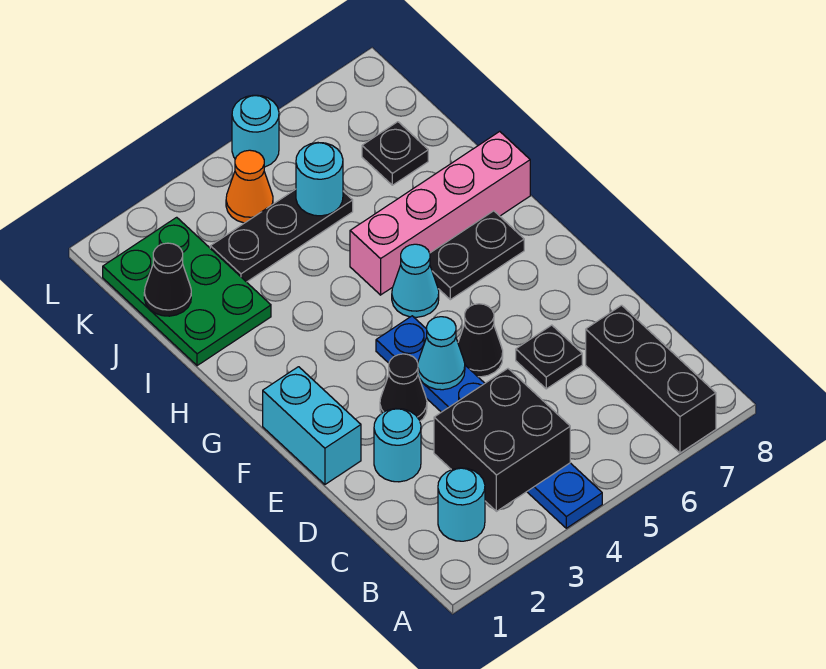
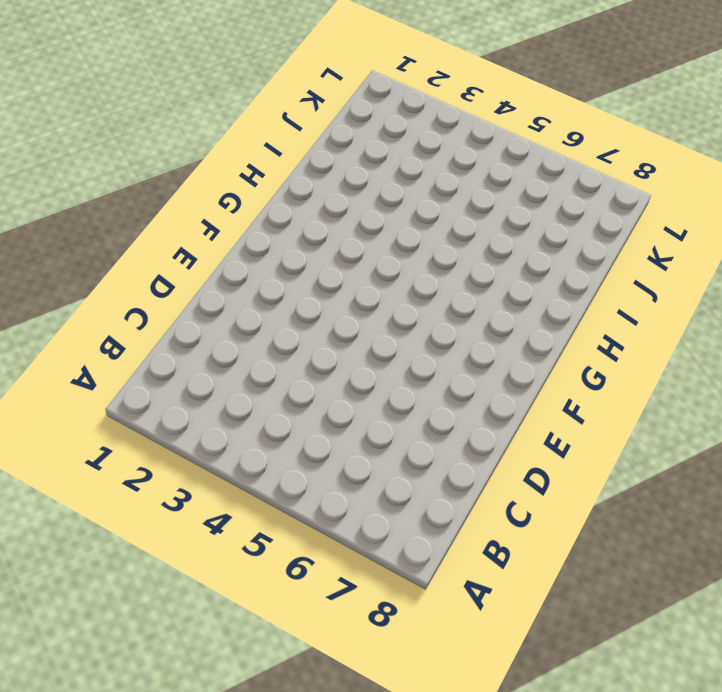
none -> blue 1x6 plate [376,316,602,528]
none -> black 1x3 brick [586,305,716,453]
none -> cyan 1x1 round brick [438,468,485,541]

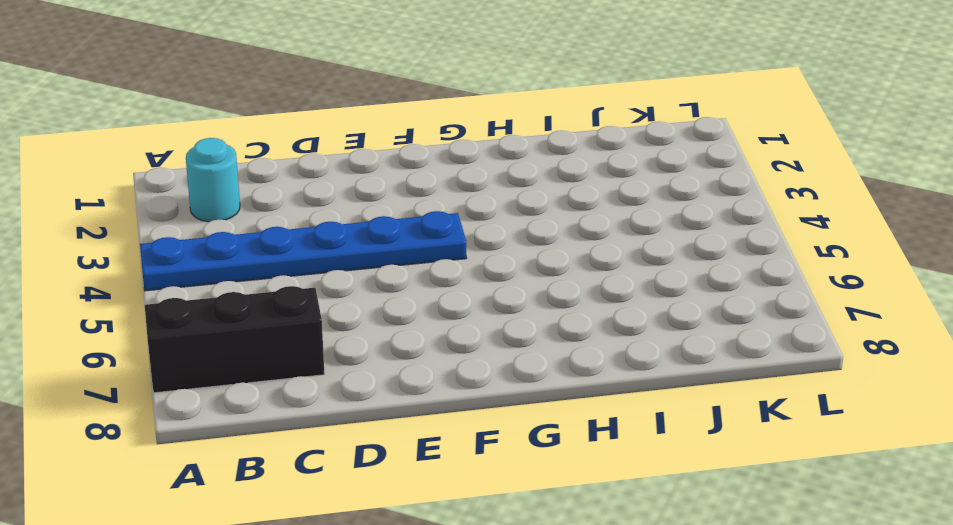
none -> cyan 1x1 round brick [374,409,421,482]
none -> black 1x1 plate [516,325,582,389]
none -> cyan 1x2 brick [263,367,361,484]

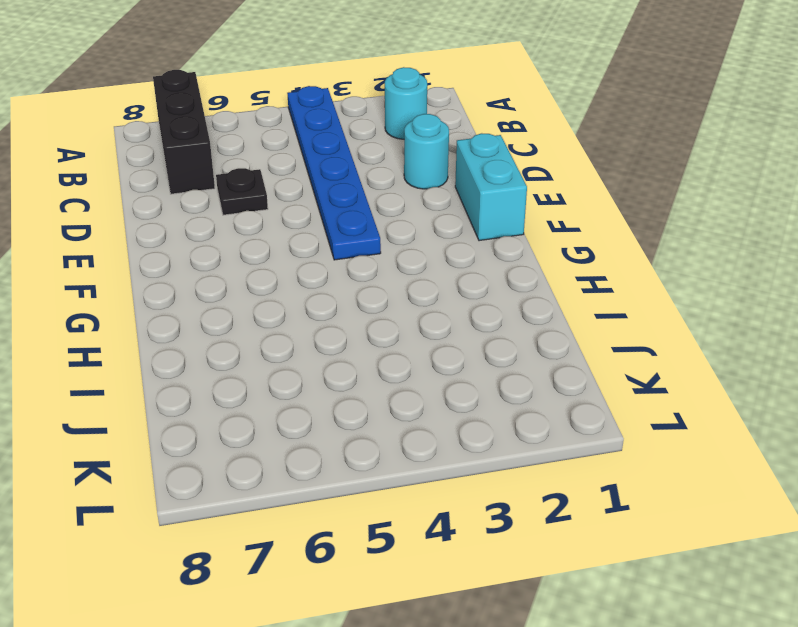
none -> black 1x1 cone [380,354,427,421]
none -> black 1x1 cone [458,304,503,377]
none -> cyan 1x1 cone [392,244,439,317]

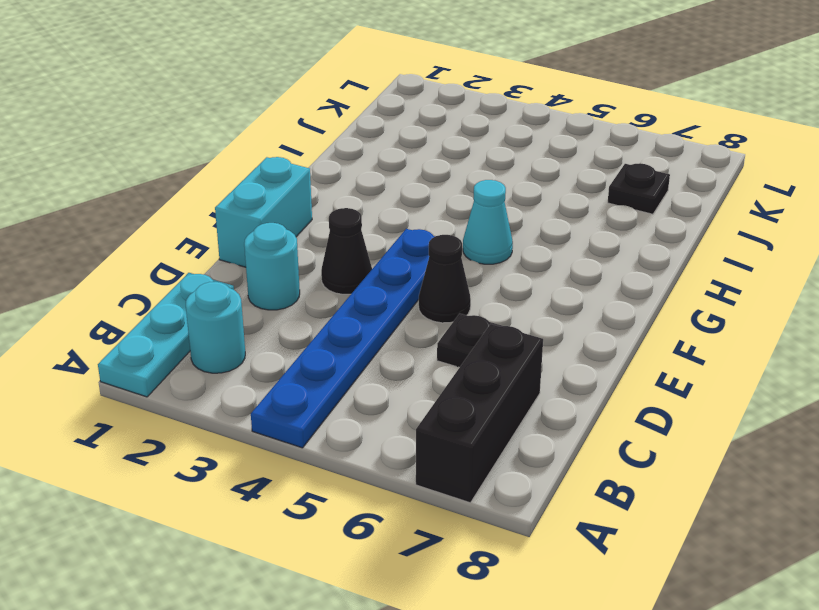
cyan 1x3 plate [98,273,234,397] -> none
none -> black 1x2 plate [430,211,524,300]
none -> pink 1x4 brick [350,131,530,295]
none -> green 2x3 plate [103,217,271,366]

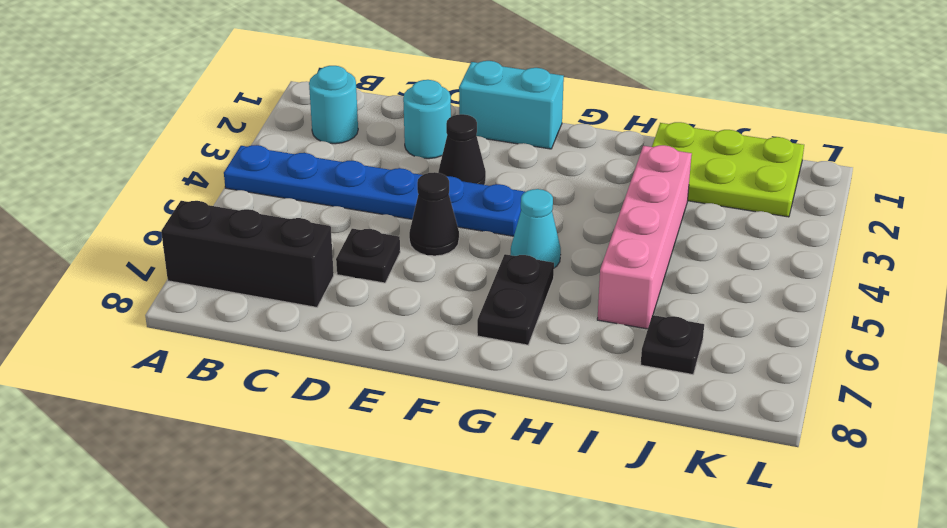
lime 2x3 plate [652,122,804,217] -> green 2x3 plate [103,217,271,366]
pink 1x4 brick [597,145,692,329] -> pink 1x4 brick moved to [350,131,530,295]
none -> black 1x3 plate [210,189,353,282]
none -> orange 1x1 cone [226,150,273,223]
none -> cyan 1x1 round brick [232,95,279,167]

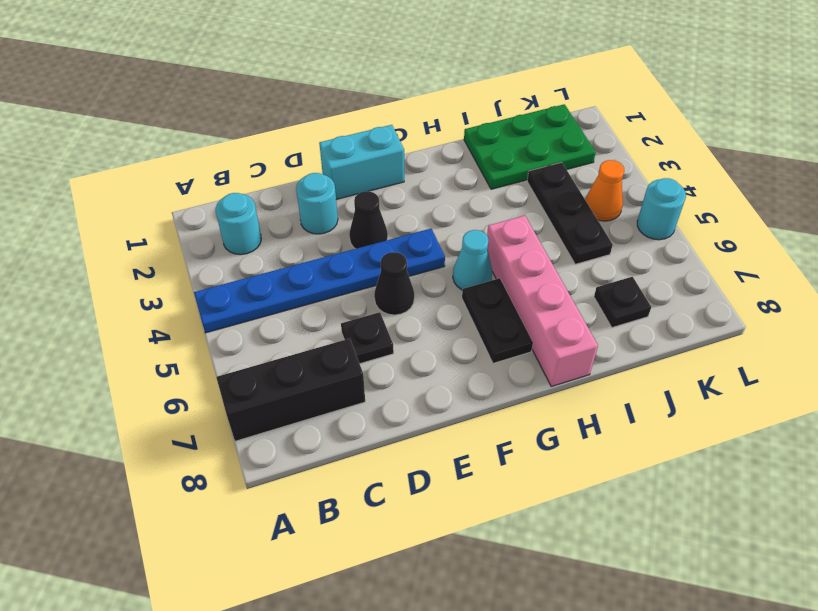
none -> black 2x2 brick [434,369,570,511]
none -> cyan 1x1 cone [418,317,465,390]
none -> black 1x1 cone [144,243,191,316]

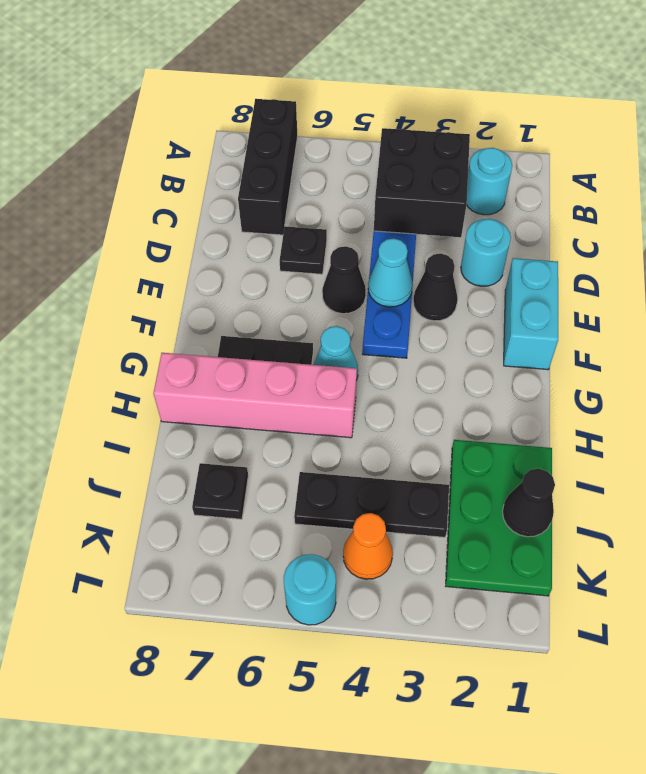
none -> cyan 1x1 round brick [296,143,343,216]

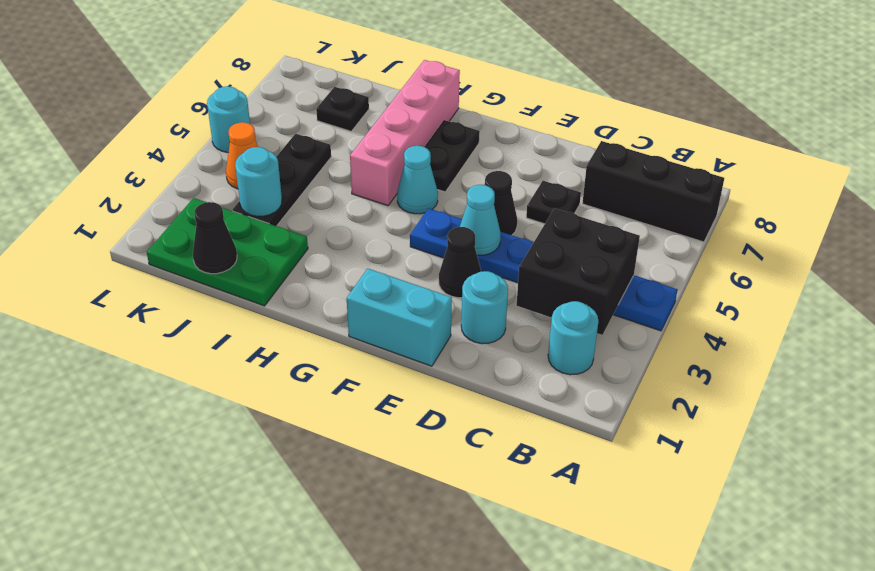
cyan 1x1 round brick [235,147,282,216] -> cyan 1x1 round brick moved to [296,143,343,216]

